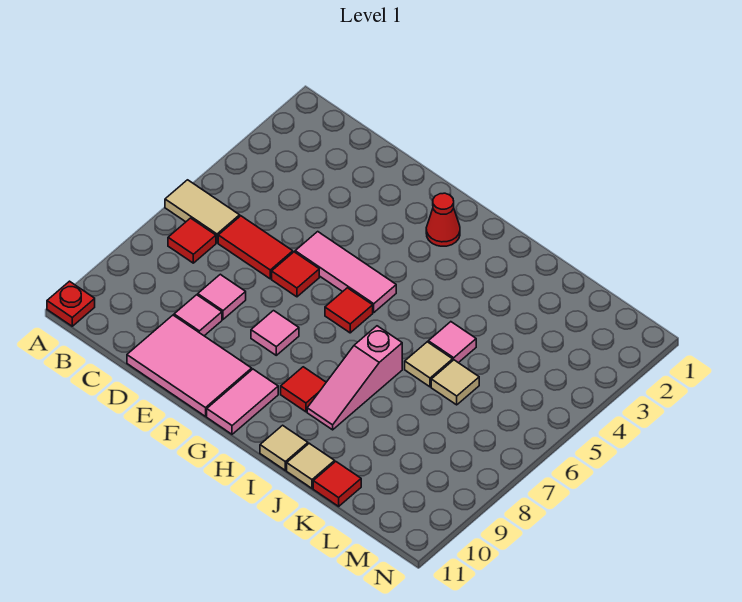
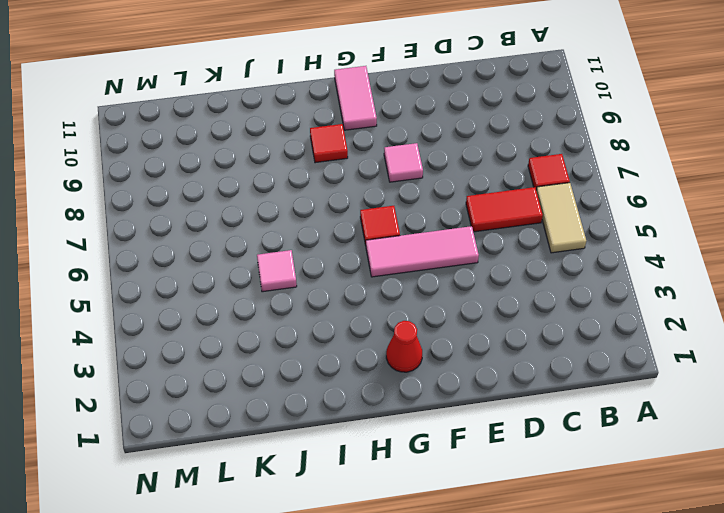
tan 1x2 tile [536,183,586,253] -> tan 1x2 tile turned to [165,180,240,243]
none -> red 1x1 plate [47,281,95,326]
none -> pink 1x1 tile [198,274,246,319]
none -> pink 1x1 tile [174,295,222,336]

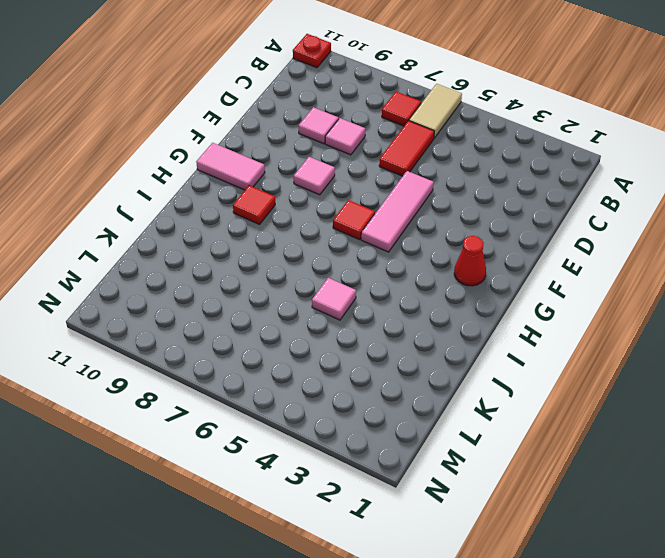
none -> pink 2x3 tile [127,315,252,416]
none -> red 1x1 tile [272,252,319,297]
none -> pink 1x3 slope [307,326,402,430]

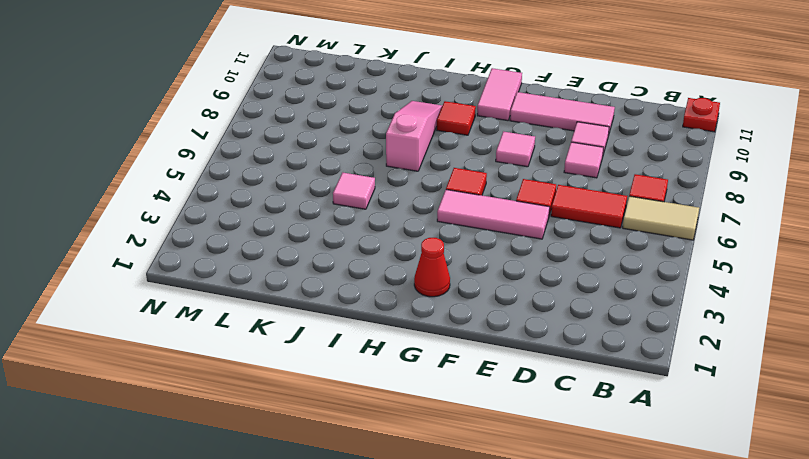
pink 1x3 tile [510,92,615,136] -> pink 2x3 tile [127,315,252,416]
none -> tan 1x1 tile [260,425,308,470]
none -> tan 1x1 tile [405,342,453,387]
none -> tan 1x1 tile [287,443,335,488]

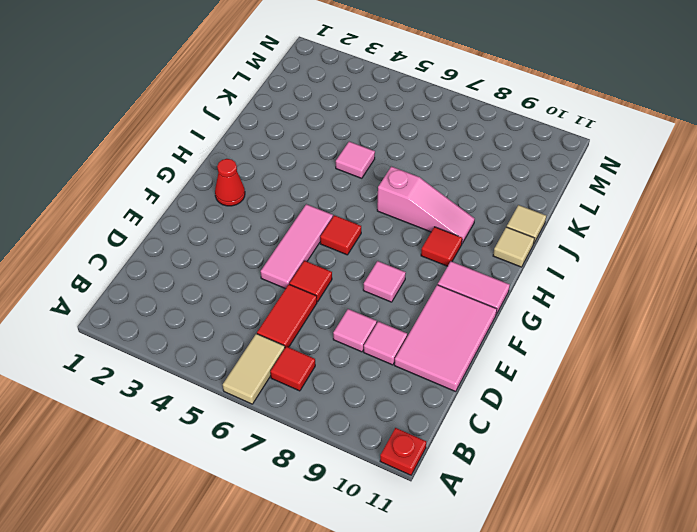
none -> tan 1x1 tile [405,342,453,387]
none -> tan 1x1 tile [431,360,479,405]
none -> red 1x1 tile [313,462,361,506]

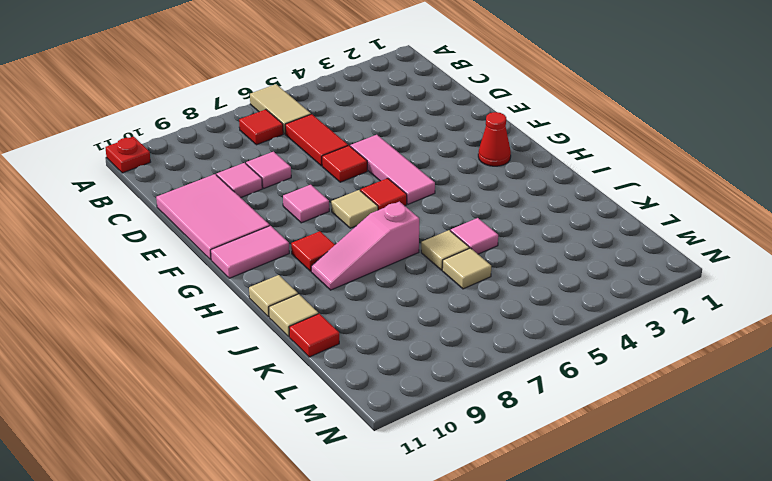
tan 1x1 tile [331,190,378,228] -> none

